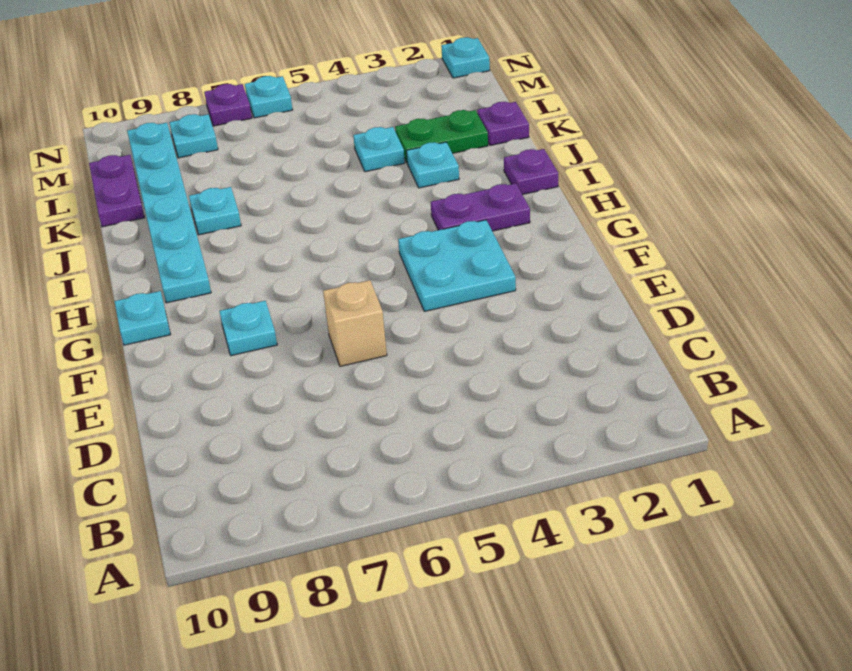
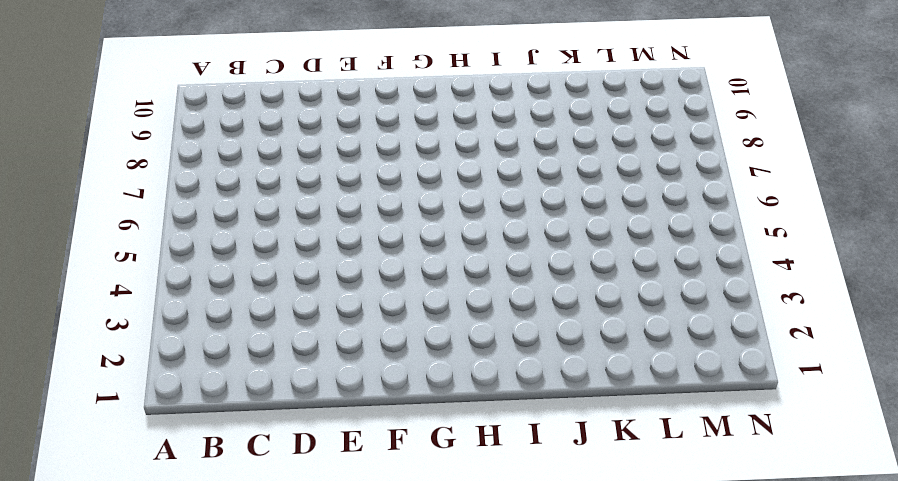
none -> tan 1x1 brick [323,280,387,366]
none -> cyan 2x2 plate [398,220,516,311]
none -> cyan 1x1 plate [219,301,277,356]

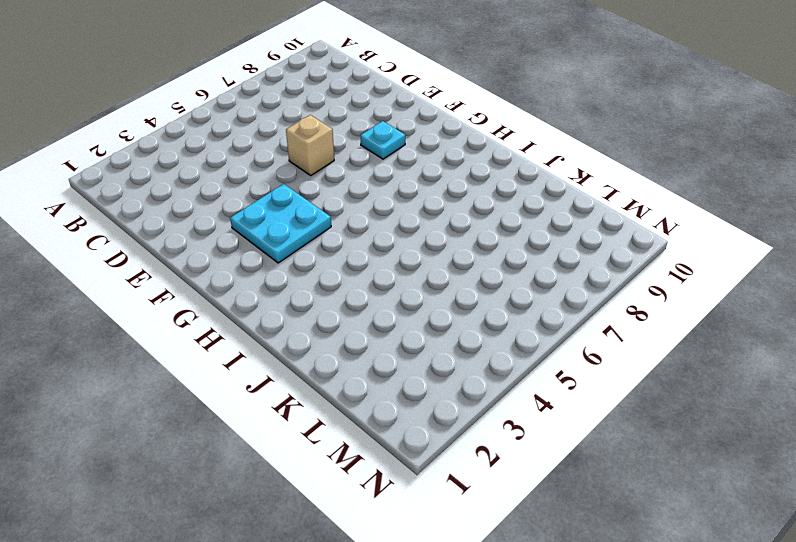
none -> cyan 1x1 plate [114,291,171,345]
none -> purple 1x2 plate [431,183,530,231]
none -> cyan 1x6 plate [127,123,211,303]

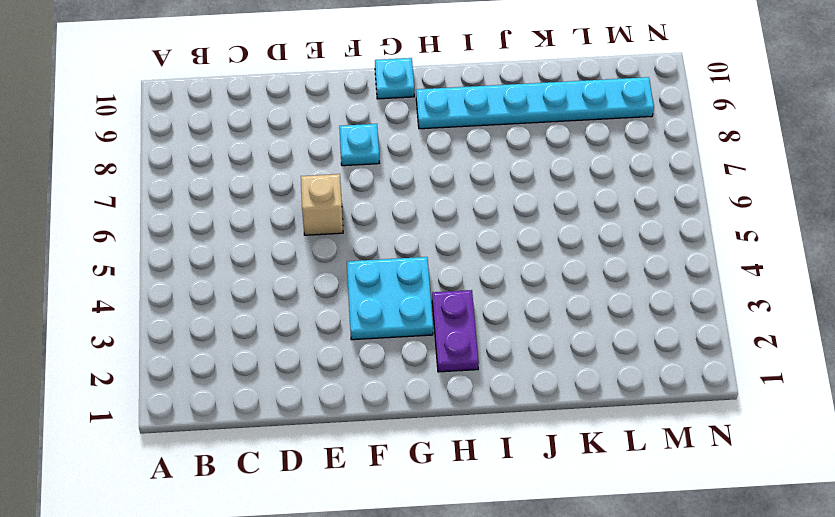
none -> purple 1x1 plate [504,149,558,195]
none -> cyan 1x1 plate [406,142,459,188]
none -> cyan 1x1 plate [189,187,241,235]

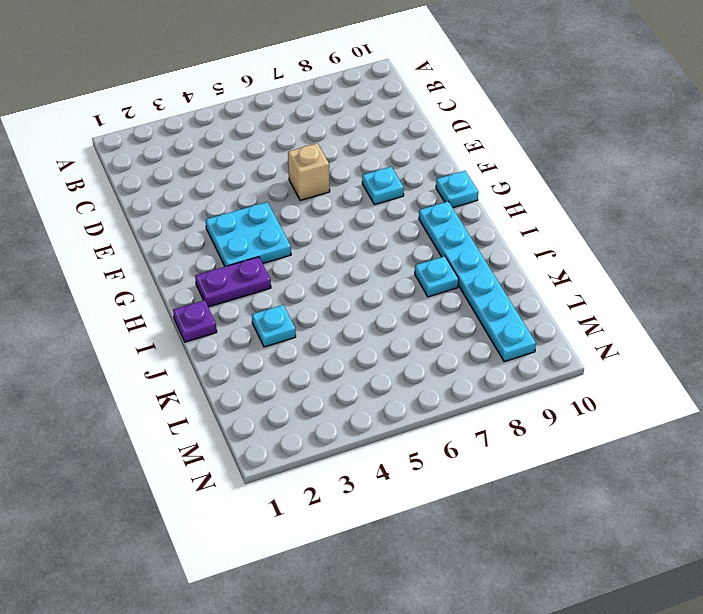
none -> purple 1x1 plate [477,102,529,145]
none -> green 1x2 plate [395,110,488,162]
none -> cyan 1x1 plate [353,127,405,172]

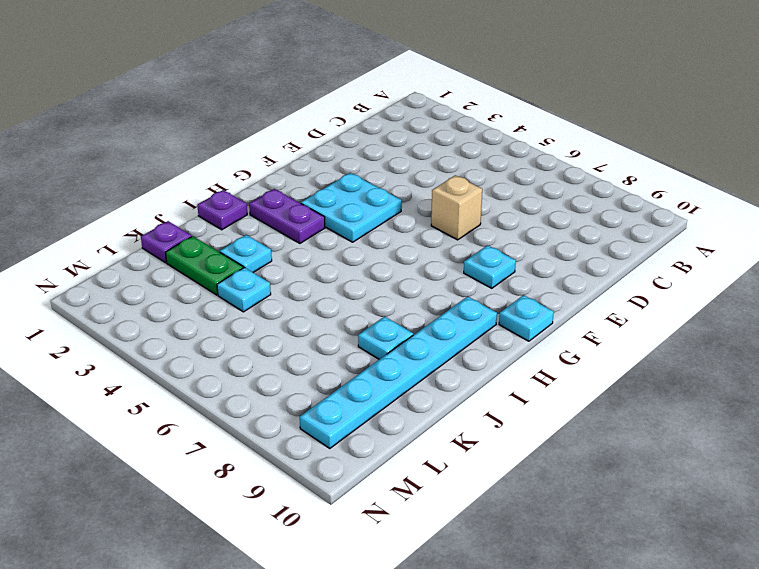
none -> purple 1x2 plate [89,155,145,227]
none -> cyan 1x1 plate [169,114,218,158]
none -> cyan 1x1 plate [441,37,490,78]

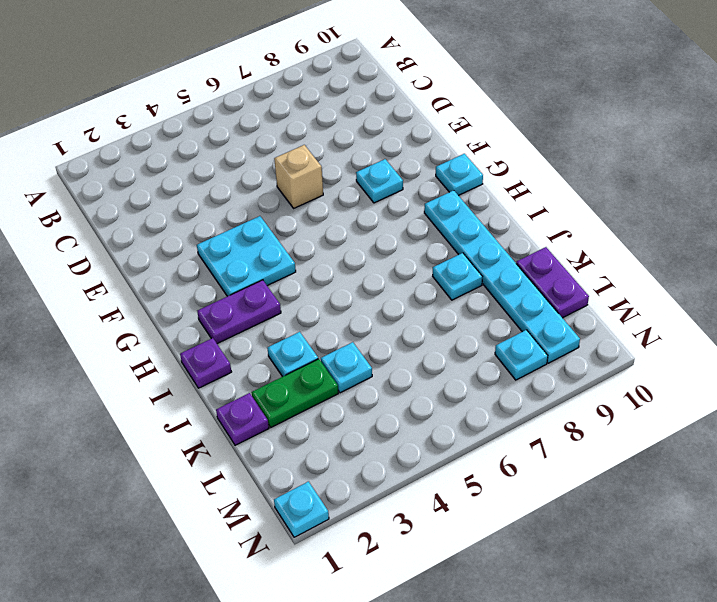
none -> cyan 1x1 plate [245,76,293,118]
none -> purple 1x1 plate [204,84,252,126]

